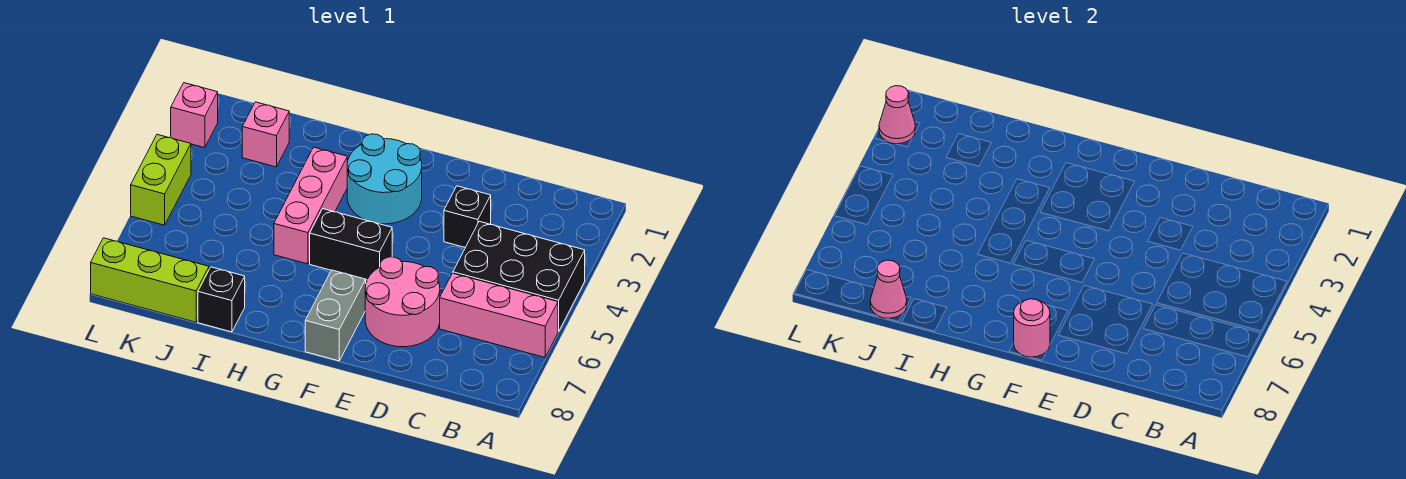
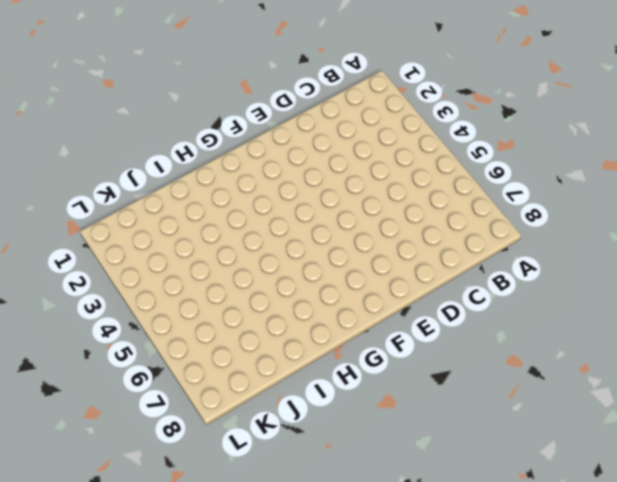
none -> black 2x3 brick [453,221,585,332]
none -> pink 1x3 brick [440,273,558,357]
none -> black 1x1 brick [444,186,491,248]

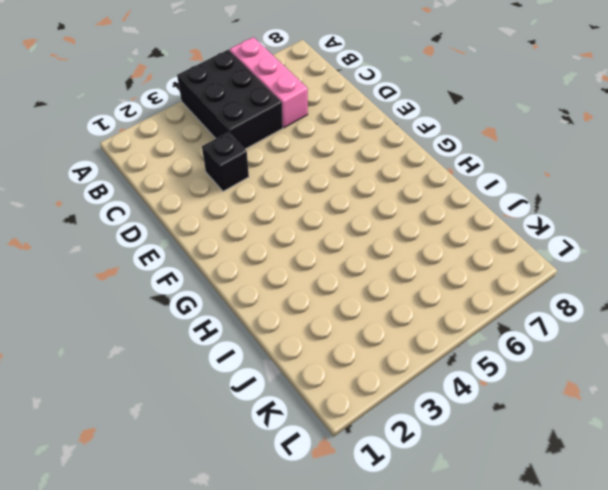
none -> pink 2x2 round brick [365,257,440,347]
none -> cyan 2x2 round brick [347,134,422,224]
none -> black 1x2 brick [310,209,392,280]

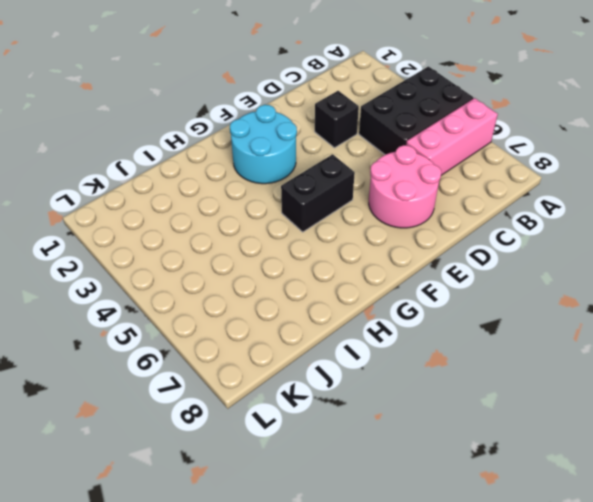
none -> grey 1x2 brick [305,270,366,361]
none -> pink 1x3 brick [274,147,347,264]
none -> black 1x1 brick [198,267,245,332]

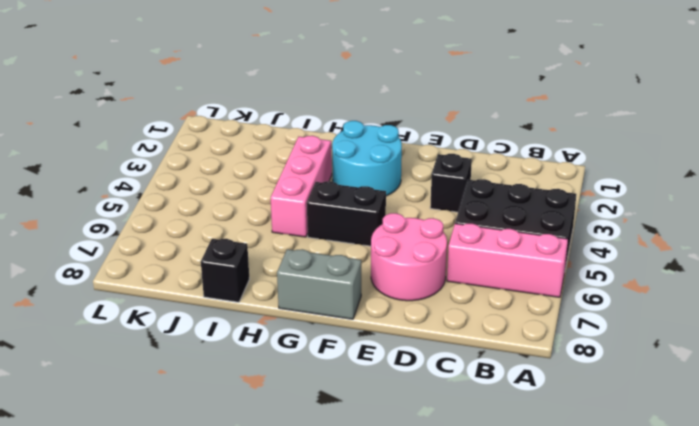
grey 1x2 brick [277,249,361,319] -> grey 1x2 brick turned to [305,270,366,361]
none -> pink 1x1 brick [242,102,289,167]
none -> lime 1x3 brick [91,238,209,322]
none -> pink 1x1 brick [171,83,218,148]

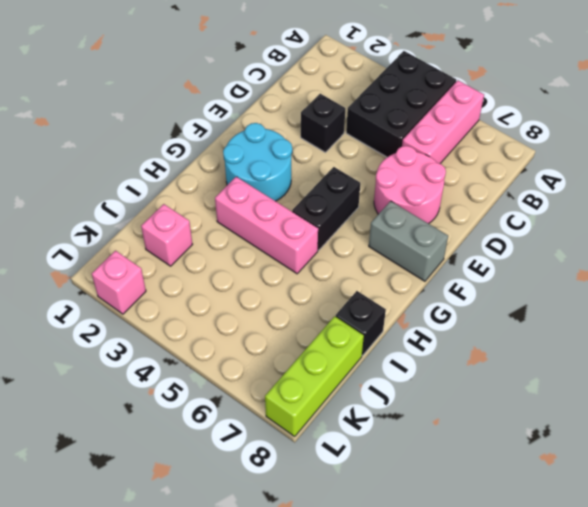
none -> lime 1x2 brick [131,135,191,225]
none -> pink 1x1 round brick [1014,299,1050,357]
none -> pink 1x1 cone [870,260,907,318]

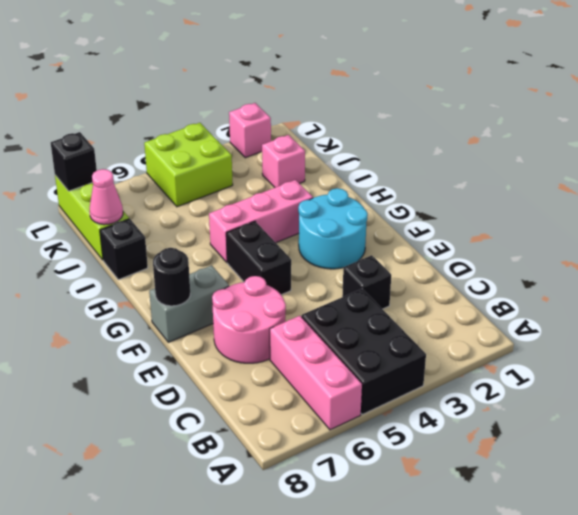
black 1x1 round brick [153,248,190,306] -> pink 1x1 round brick [1014,299,1050,357]
lime 2x2 brick [144,123,233,207] -> lime 1x2 brick [131,135,191,225]
black 1x1 brick [51,132,97,191] -> none
none -> pink 1x1 cone [879,86,915,144]

